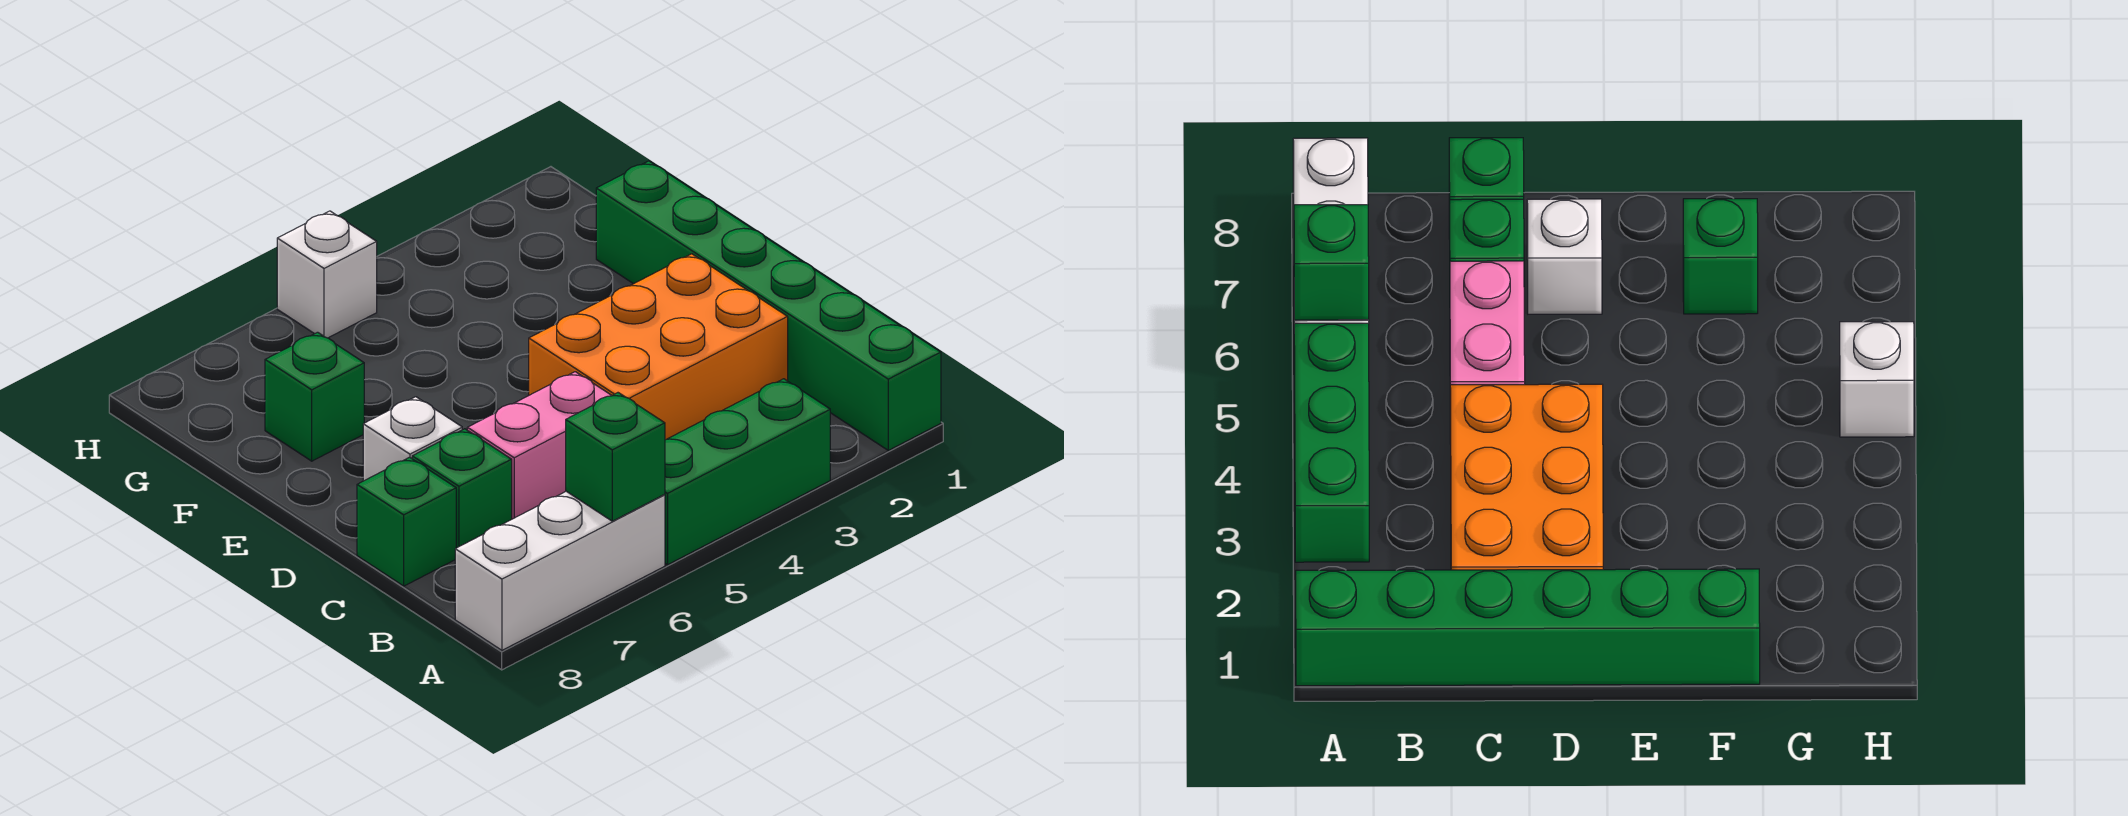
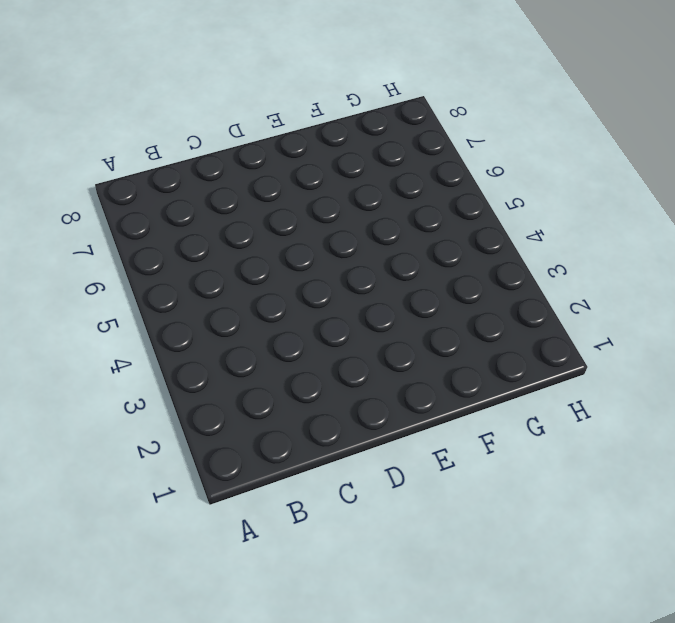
none -> green 1x6 brick [596,161,941,450]
none -> green 1x3 brick [665,379,830,565]

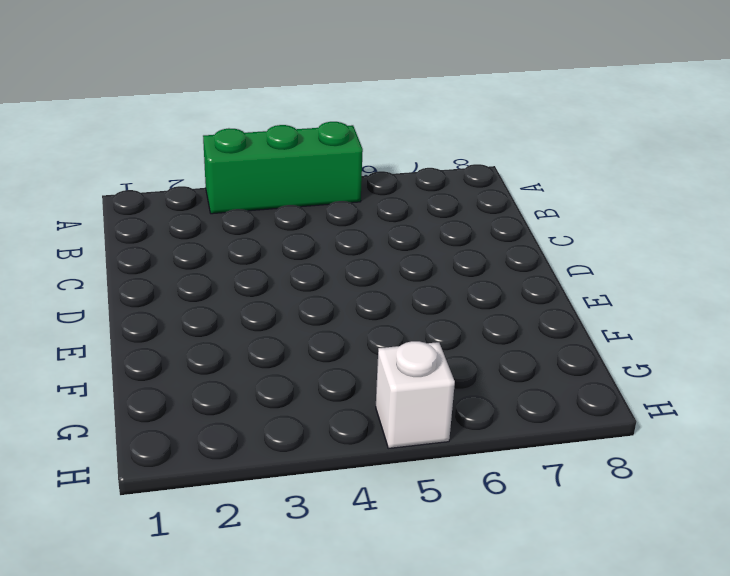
none -> green 1x6 brick [596,161,941,450]
none -> white 1x3 brick [455,491,665,650]

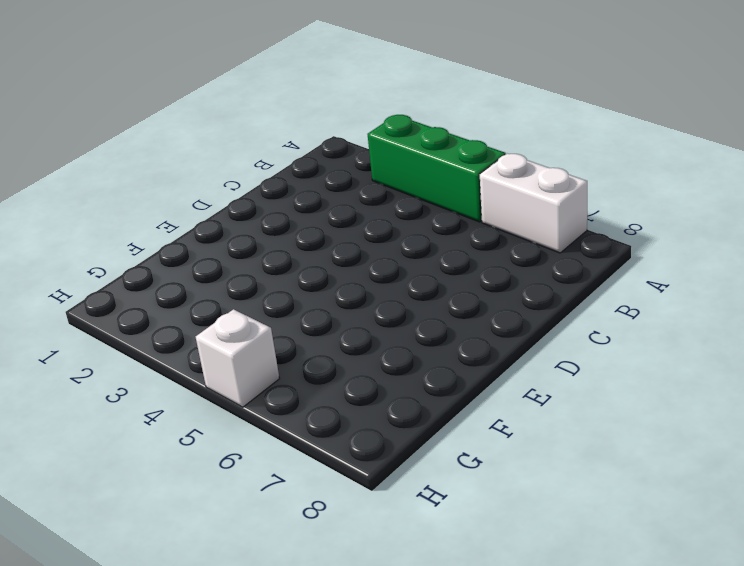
white 1x2 brick [480,154,587,253] -> white 1x3 brick [455,491,665,650]
none -> green 1x6 brick [596,161,941,450]
none -> orange 2x3 brick [529,254,788,440]

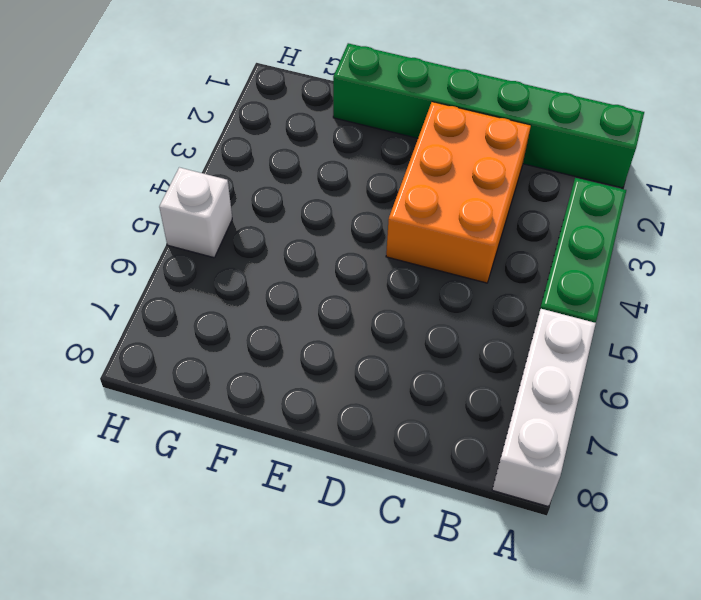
none -> pink 1x2 brick [467,372,612,519]
none -> green 1x1 brick [412,429,512,548]

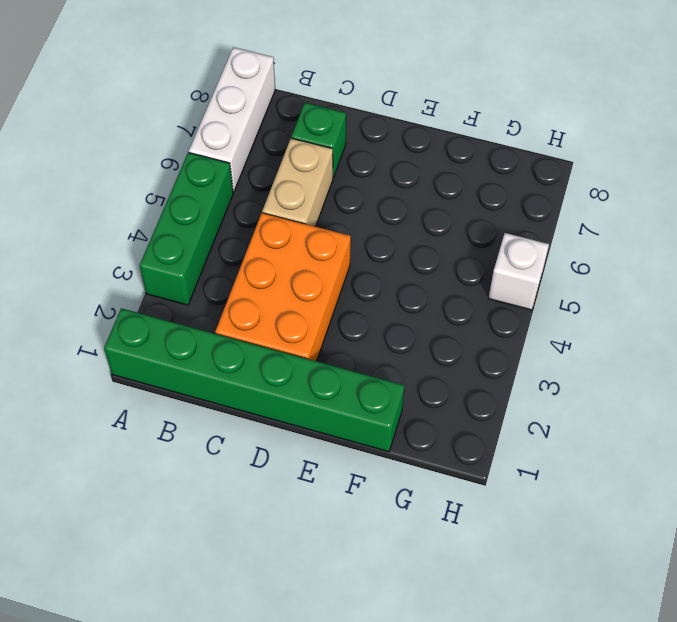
tan 1x2 brick [262,138,333,227] -> pink 1x2 brick [467,372,612,519]
none -> green 1x1 brick [357,457,456,586]
none -> white 1x1 brick [363,397,462,481]

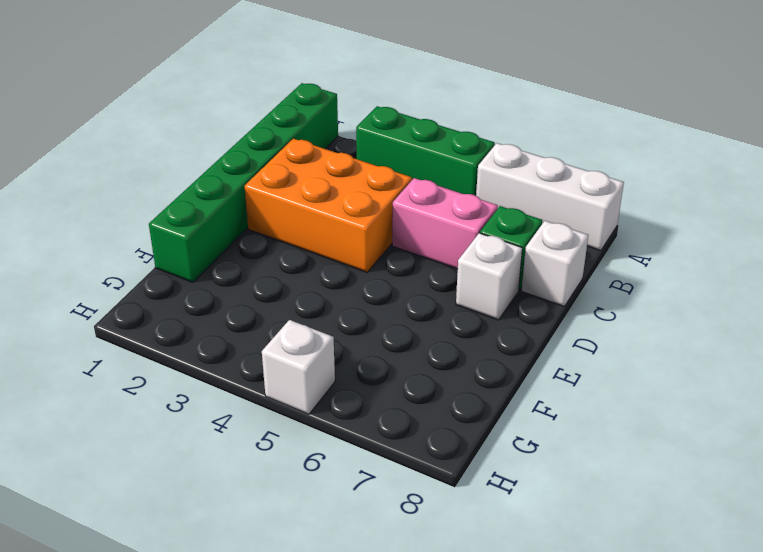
white 1x1 brick [521,221,588,306] -> green 1x1 brick [357,457,456,586]
none -> green 1x1 brick [265,332,364,461]
none -> green 1x1 brick [566,393,665,521]

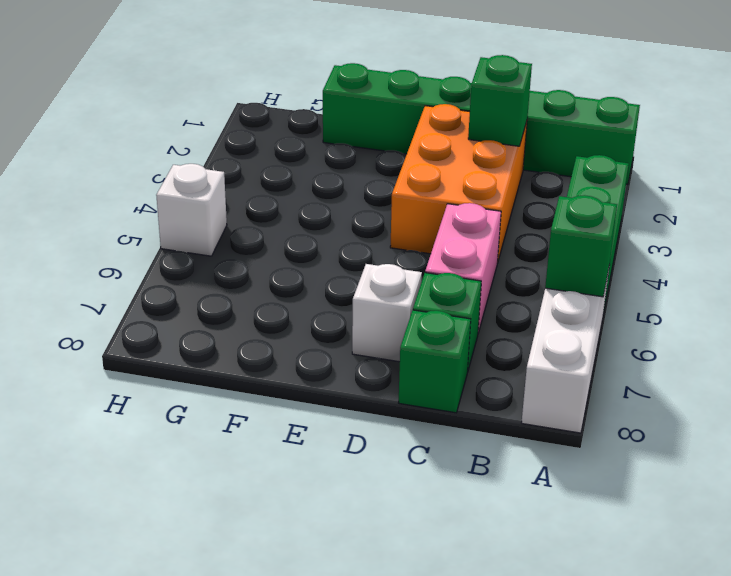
green 1x1 brick [468,55,532,146] -> green 1x1 brick moved to [265,332,364,461]

